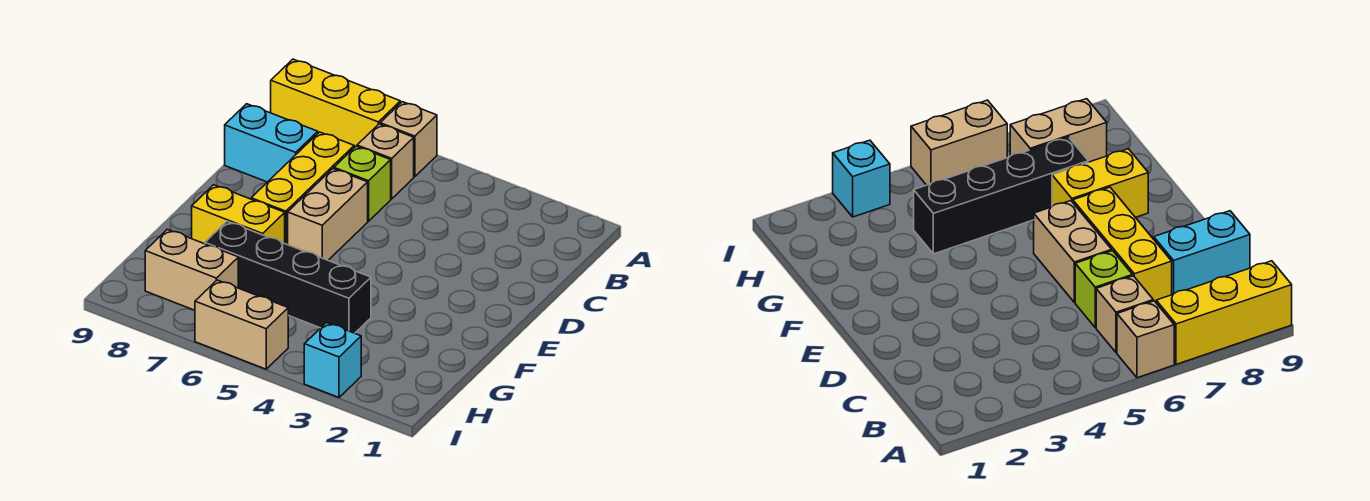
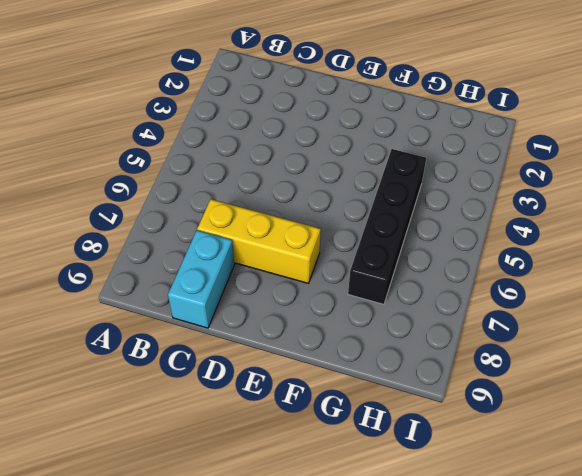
none -> tan 1x1 brick [380,102,437,177]
none -> yellow 1x3 brick [271,59,400,148]
none -> tan 1x1 brick [357,124,414,199]

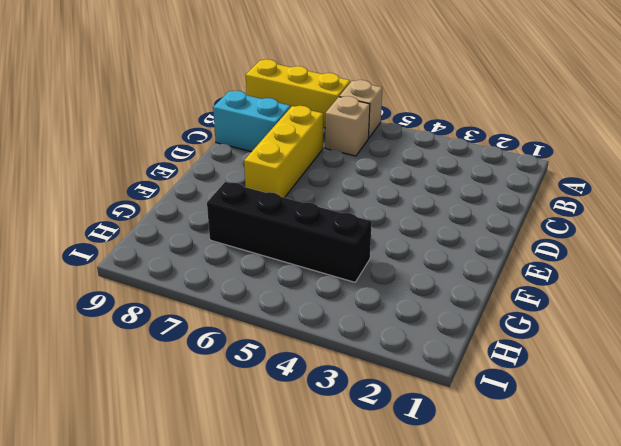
none -> lime 1x1 brick [334,146,391,221]
none -> tan 1x2 brick [288,169,368,260]
none -> yellow 1x2 brick [192,185,285,244]

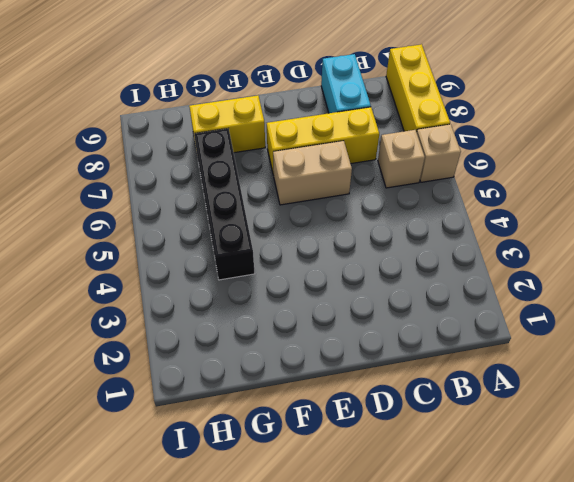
yellow 1x2 brick [189,95,265,153] -> yellow 1x2 brick turned to [192,185,285,244]
none -> lime 1x1 brick [334,146,391,221]
none -> tan 1x2 brick [145,229,238,310]
none -> cyan 1x1 brick [304,323,361,397]

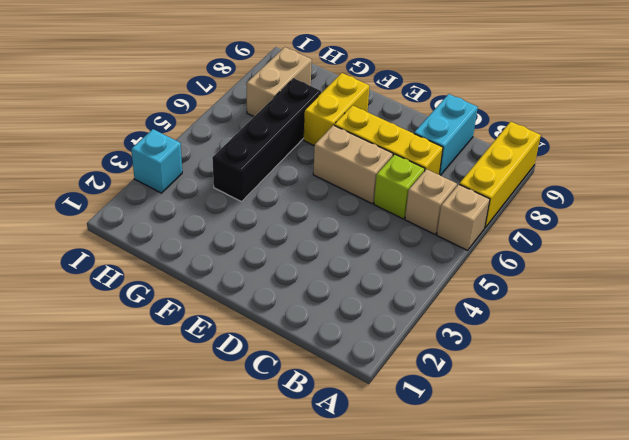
none -> tan 1x2 brick [195,280,288,369]

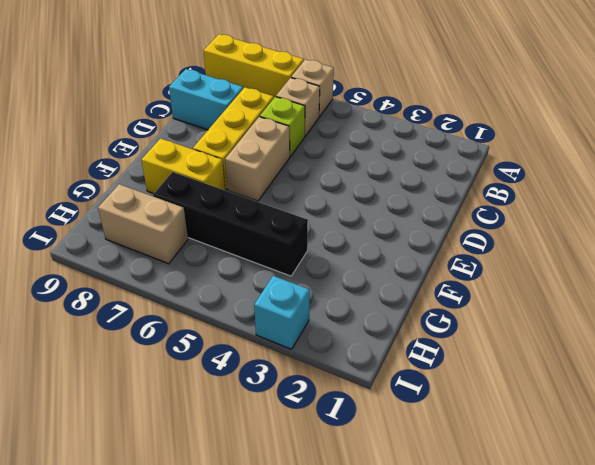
none -> tan 1x2 brick [195,280,288,369]

